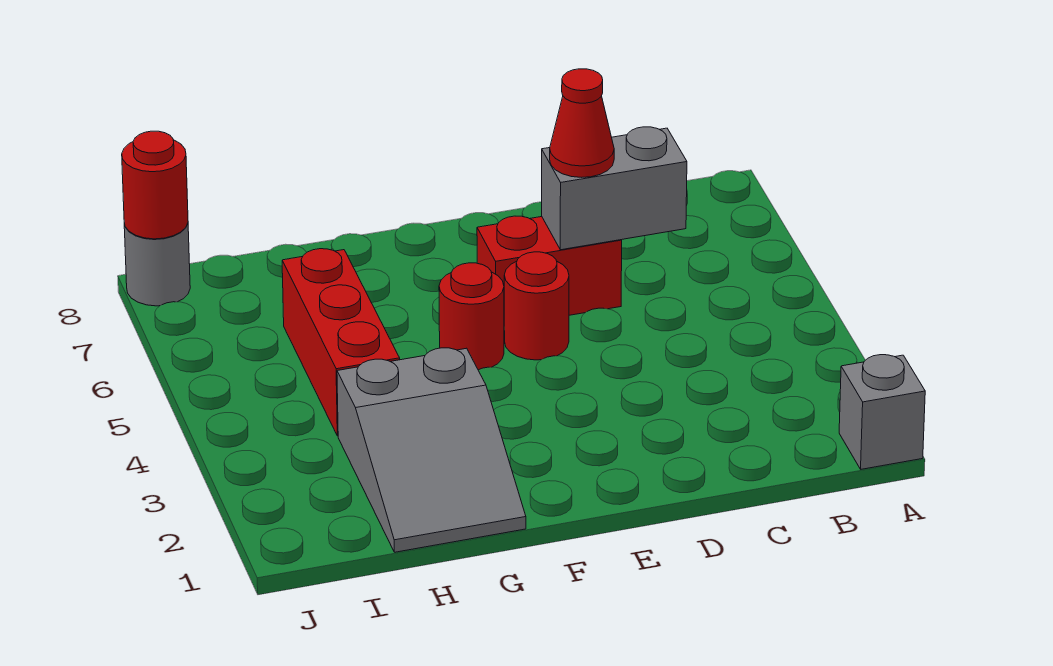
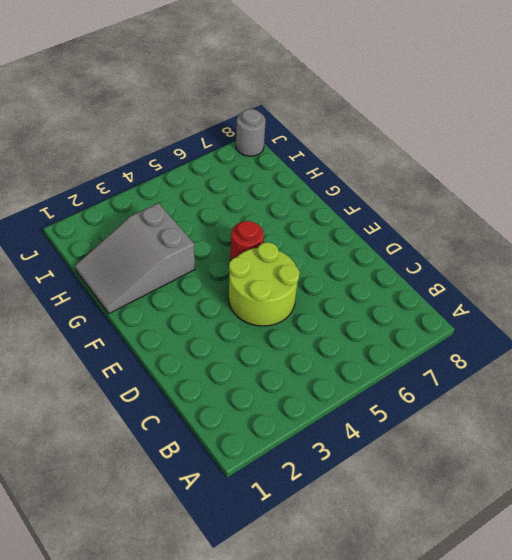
lime 2x2 round brick [229,242,300,326] -> red 1x1 round brick [504,252,569,360]
none -> grey 1x1 brick [839,355,925,469]
none -> red 1x2 brick [477,216,622,315]

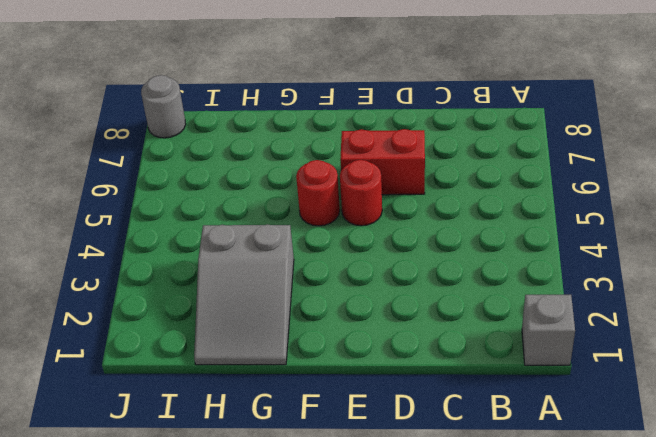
none -> red 1x3 brick [282,249,400,436]
none -> grey 1x2 brick [542,127,687,250]

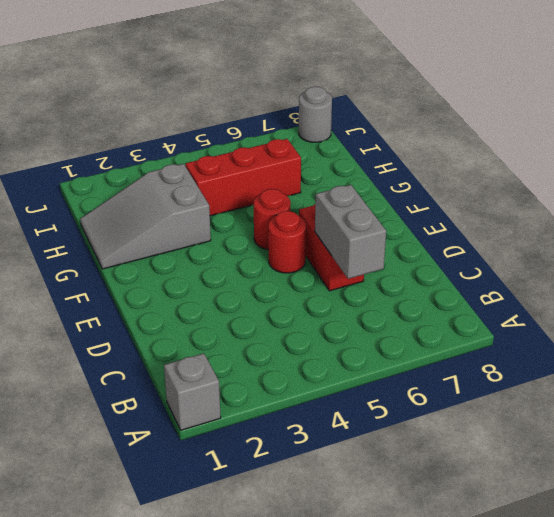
none -> red 1x1 round brick [122,131,188,239]
none -> red 1x1 cone [550,69,614,177]

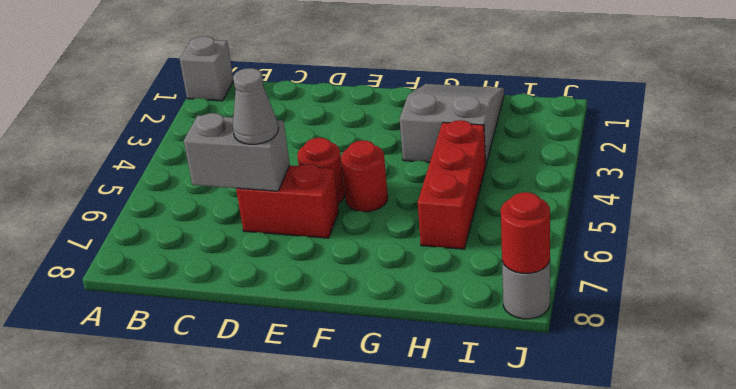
grey 1x1 cone [233,68,278,144] -> red 1x1 cone [550,69,614,177]

